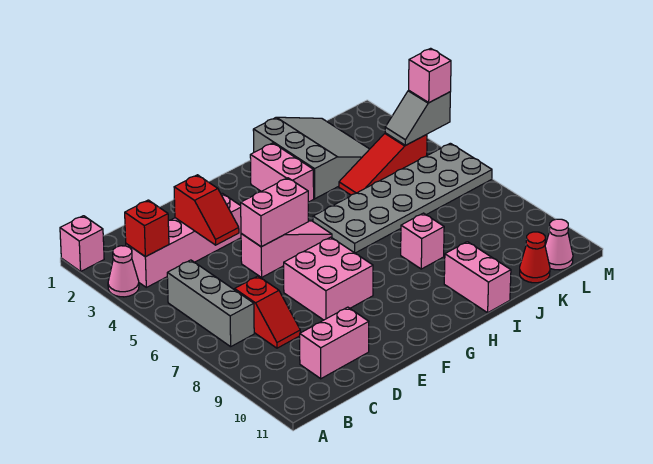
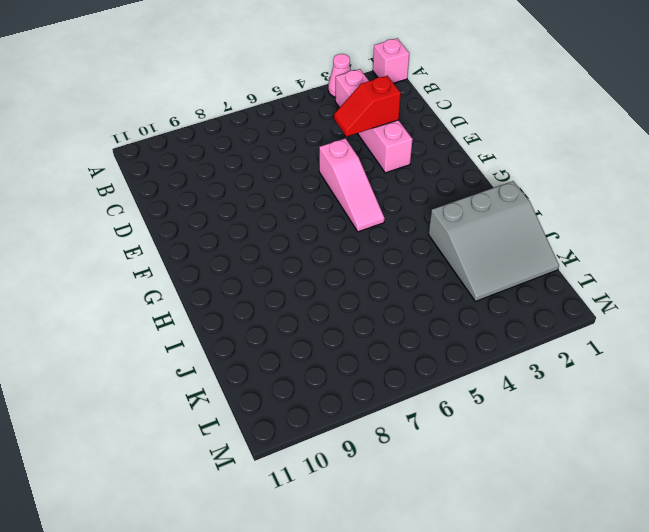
none -> grey 1x3 brick [167,260,254,347]
none -> red 1x2 slope [235,276,300,348]
none -> pink 1x2 brick [300,307,369,379]

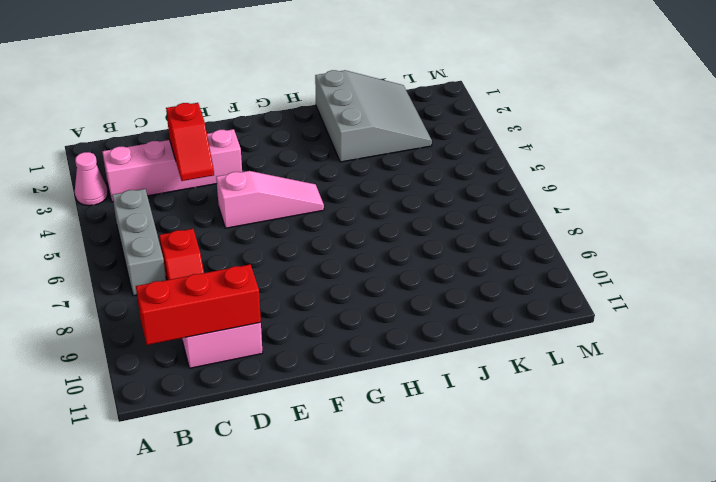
red 1x3 brick [136,264,261,345] -> none
none -> pink 1x1 brick [60,216,104,271]
none -> pink 2x2 brick [284,237,373,320]
none -> pink 1x2 brick [250,143,314,202]

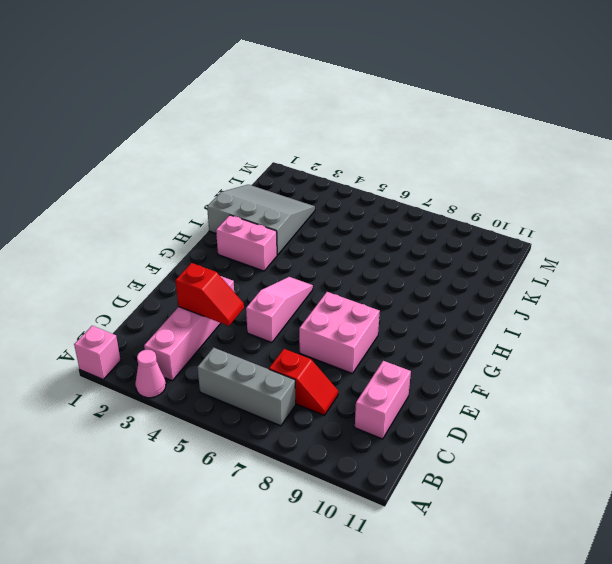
none -> grey 2x6 plate [313,143,492,253]
none -> pink 1x1 brick [401,213,444,269]
none -> pink 1x2 brick [444,242,511,313]

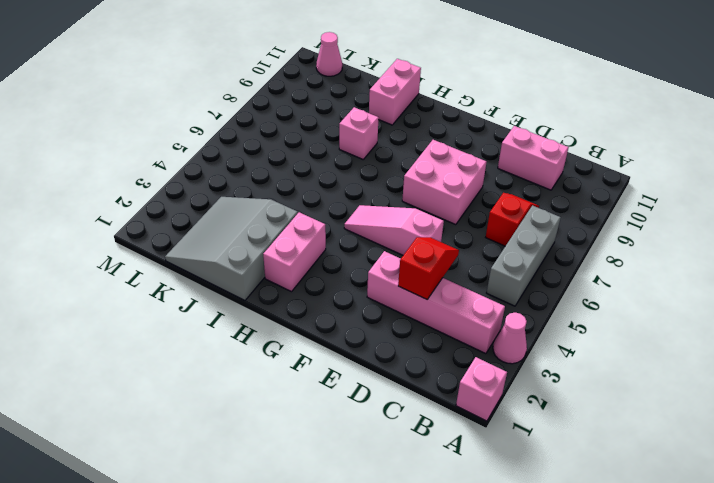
none -> grey 2x6 plate [313,143,492,253]
none -> red 1x3 slope [339,133,427,195]
none -> red 1x1 cone [520,232,550,283]

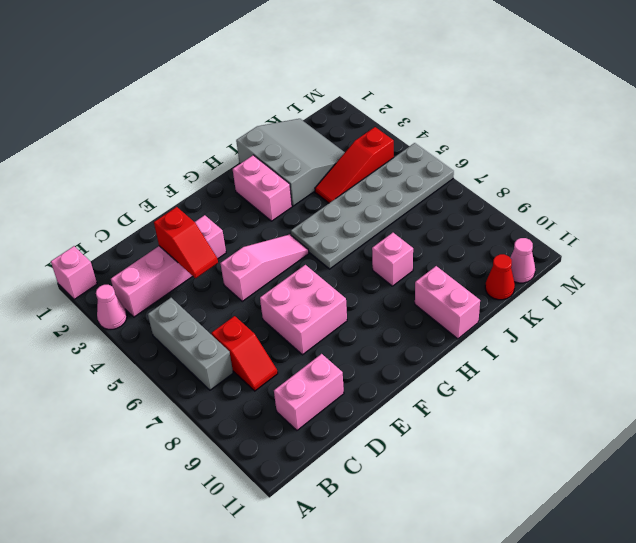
none -> red 1x1 brick [125,200,169,257]
none -> pink 1x2 brick [241,178,308,247]
none -> grey 1x2 slope [385,90,450,145]

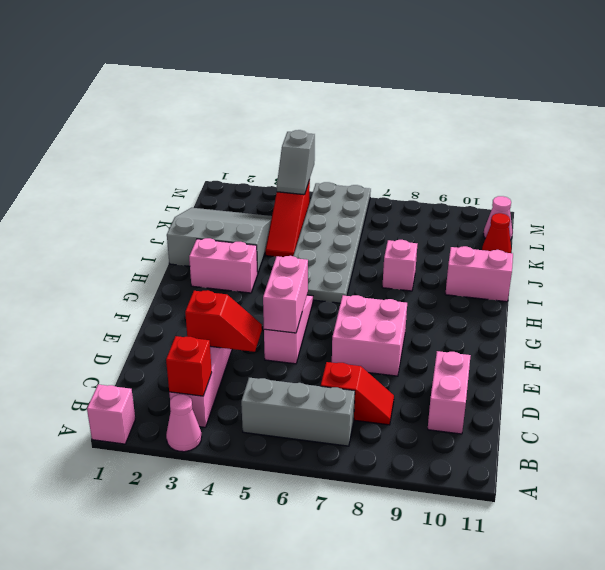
none -> pink 1x1 brick [409,48,451,103]

